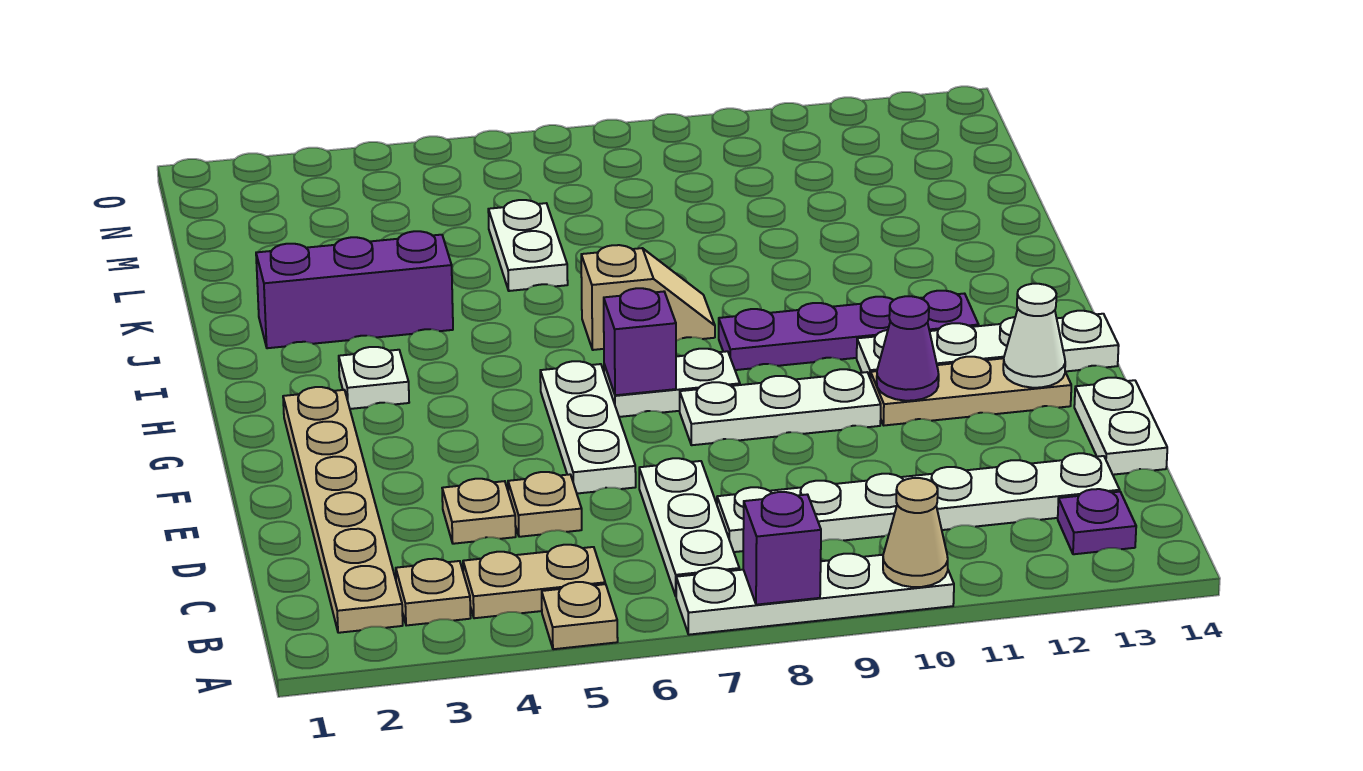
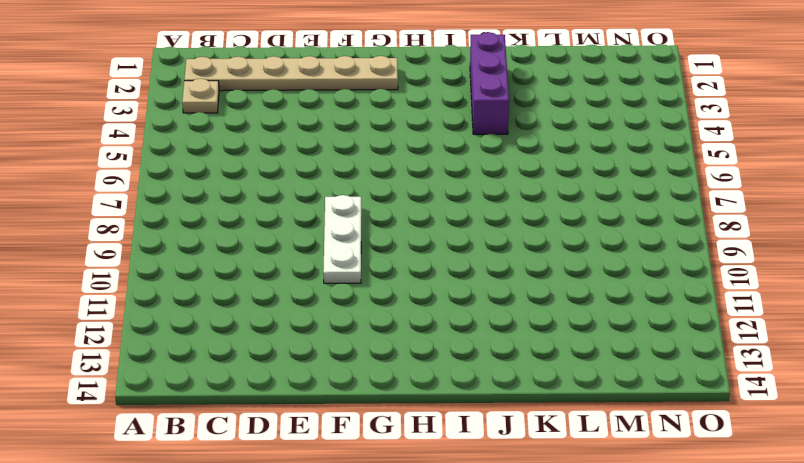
none -> tan 1x1 plate [542,582,618,649]
none -> white 1x4 plate [676,554,954,635]
none -> tan 1x2 plate [463,545,605,618]

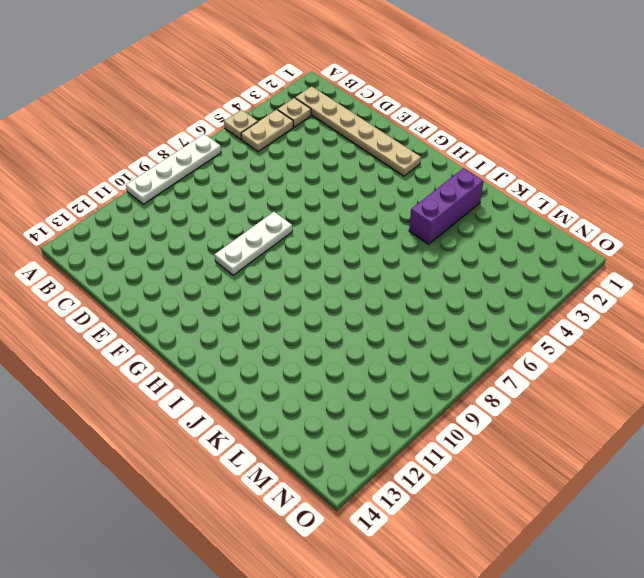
none -> white 1x3 plate [639,458,739,596]
none -> purple 1x1 plate [1058,489,1136,554]
none -> white 1x6 plate [717,453,1120,552]

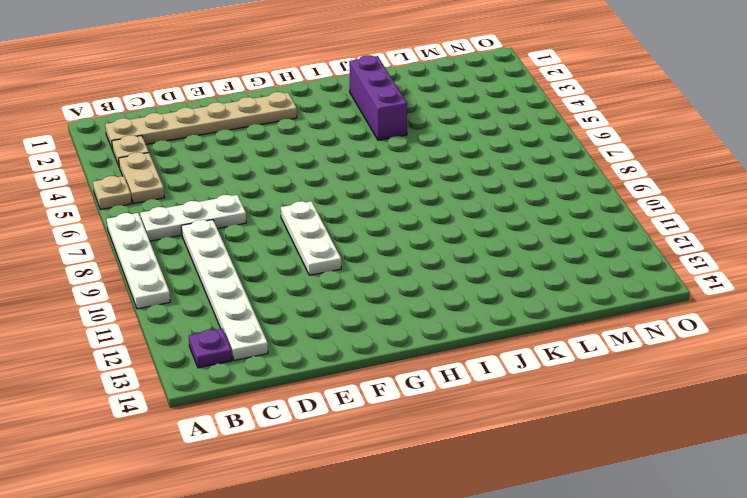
none -> tan 1x1 plate [442,479,516,544]
none -> tan 1x1 plate [508,472,582,537]
none -> white 1x2 plate [1074,378,1167,475]

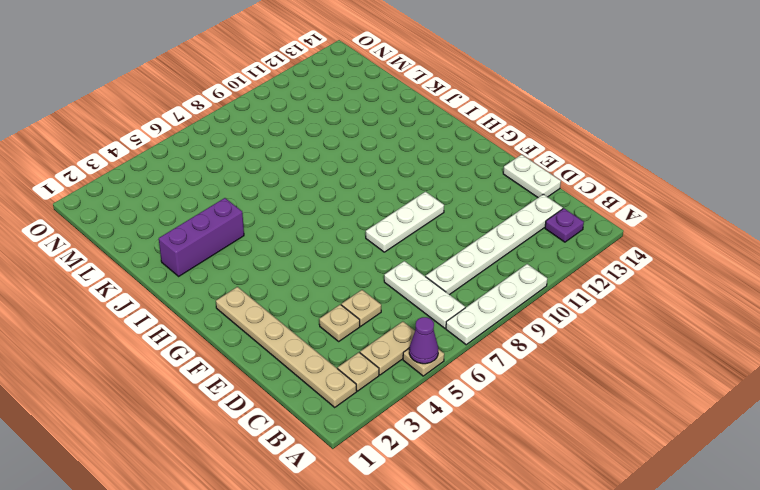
purple 1x1 cone [409,317,438,364] -> purple 1x1 cone moved to [877,296,939,401]
none -> white 1x3 plate [540,361,636,494]
none -> tan 1x3 plate [871,357,1071,425]
none -> white 1x2 plate [604,349,740,417]

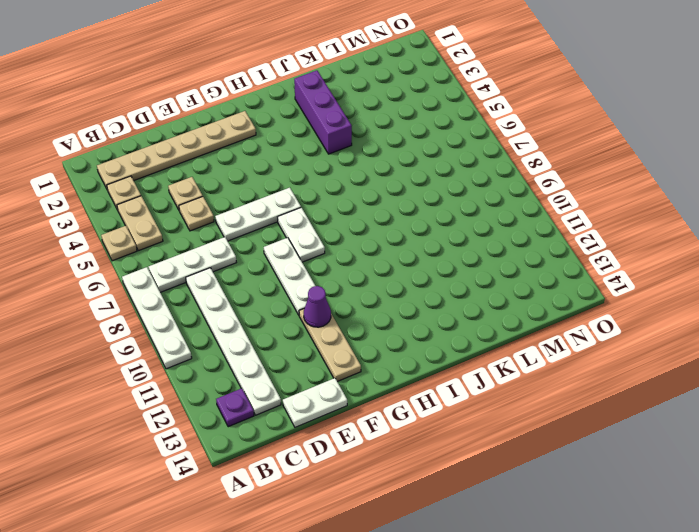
none -> white 1x4 plate [857,311,1119,379]
none -> white 1x1 plate [339,347,409,409]
none -> purple 1x4 plate [719,291,978,370]

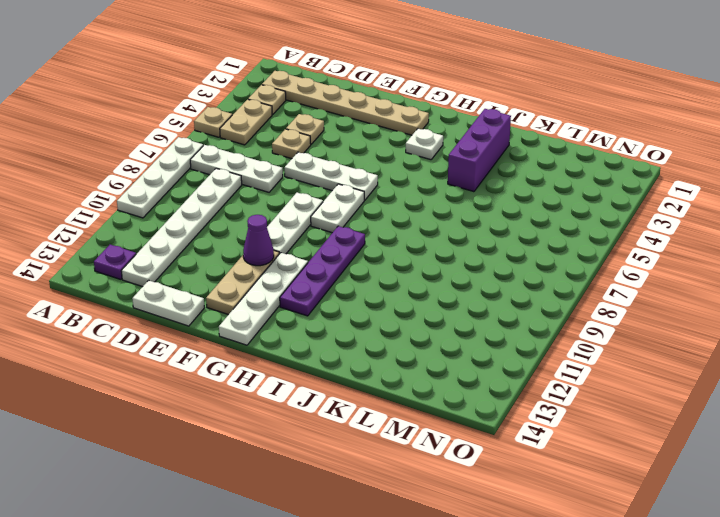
none -> tan 1x2 slope [581,245,715,350]
none -> white 1x2 plate [488,200,568,291]
none -> purple 1x1 brick [743,492,821,605]

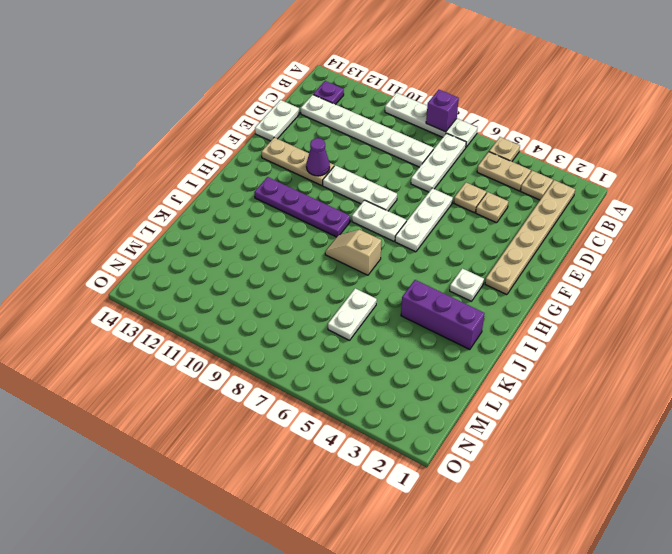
none -> white 1x4 plate [857,311,1119,379]
none -> tan 1x1 cone [883,478,948,587]
none -> white 1x1 cone [1003,284,1065,388]

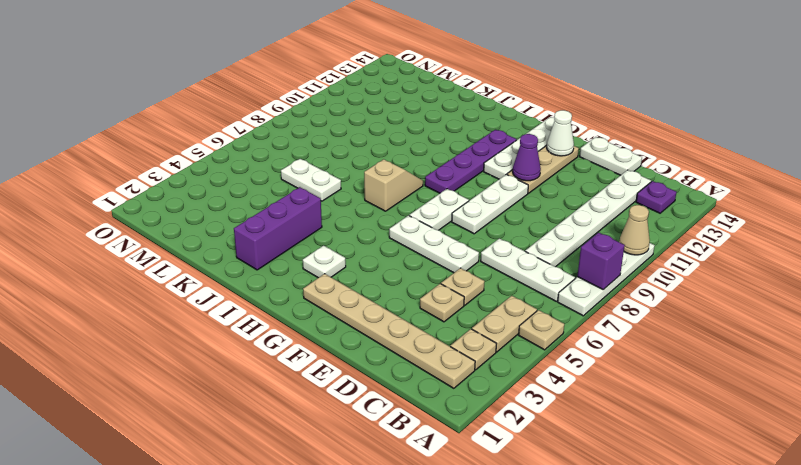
none -> purple 1x1 brick [604,288,676,395]

